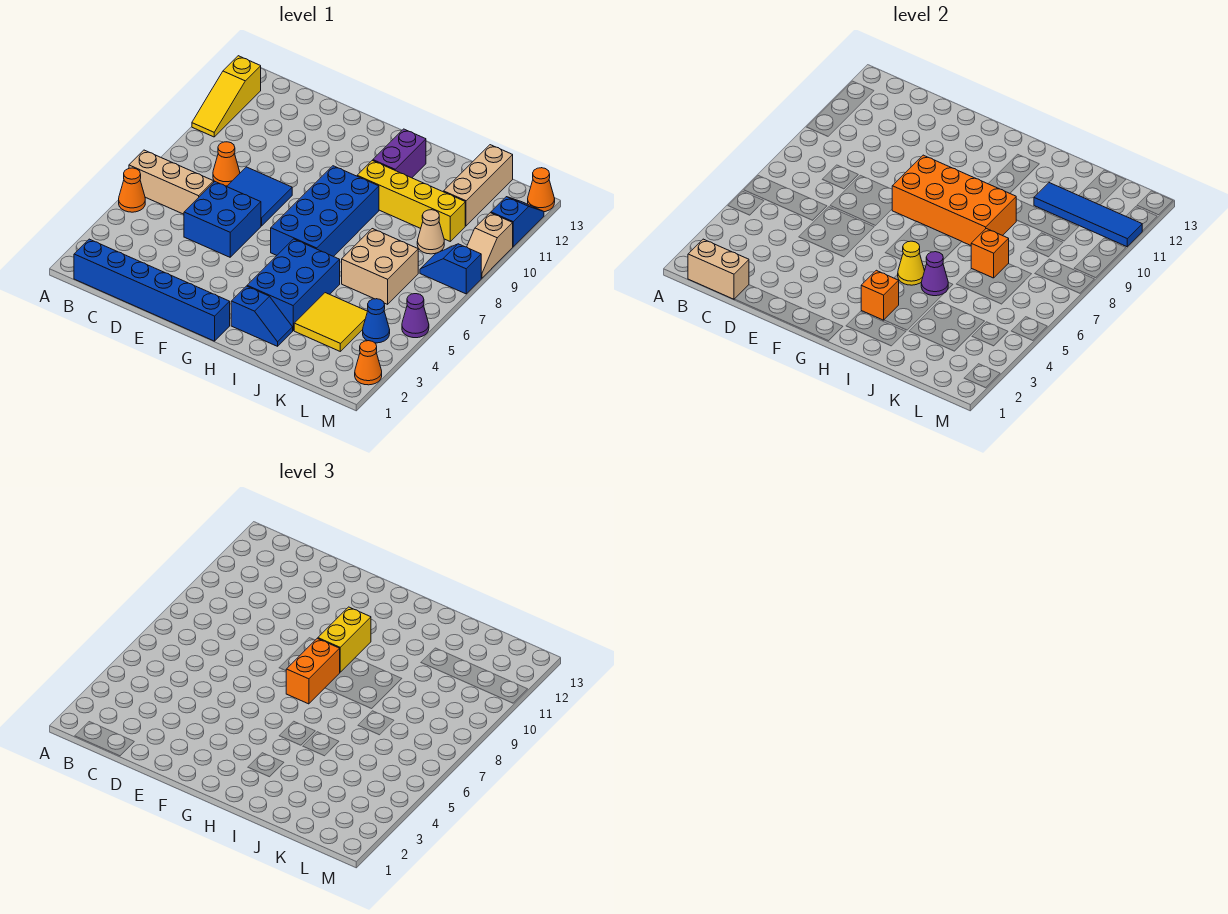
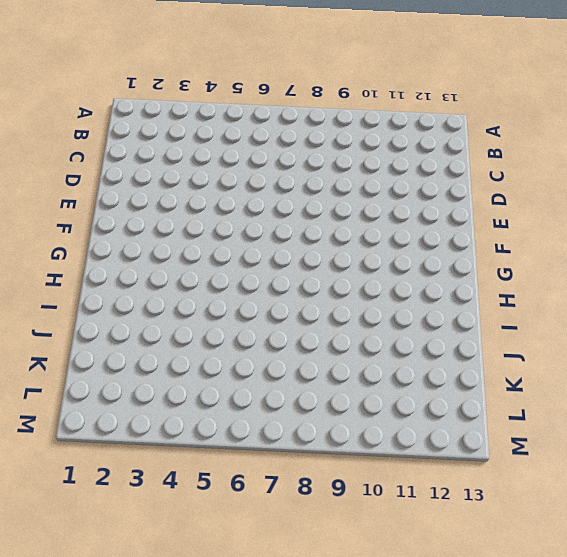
none -> orange 1x1 cone [119,168,145,212]
none -> tan 1x3 brick [129,150,214,214]
none -> yellow 1x3 slope [192,56,261,137]
none -> blue 1x6 brick [74,239,230,341]

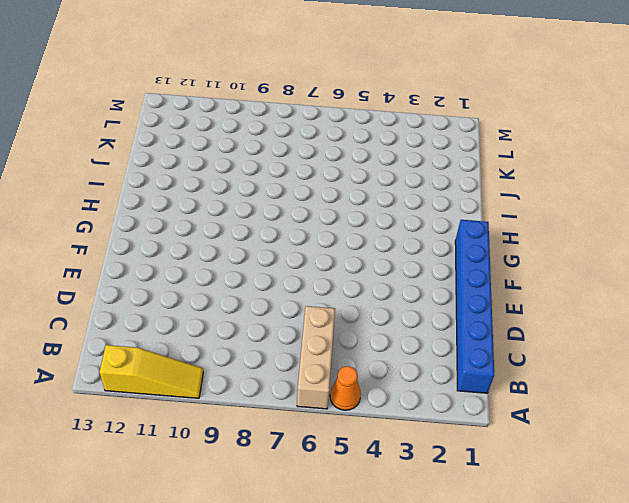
none -> orange 1x1 cone [213,142,240,186]
none -> blue 2x2 brick [184,182,261,257]
none -> blue 2x2 tile [227,167,292,226]
none -> blue 2x4 brick [271,166,379,257]

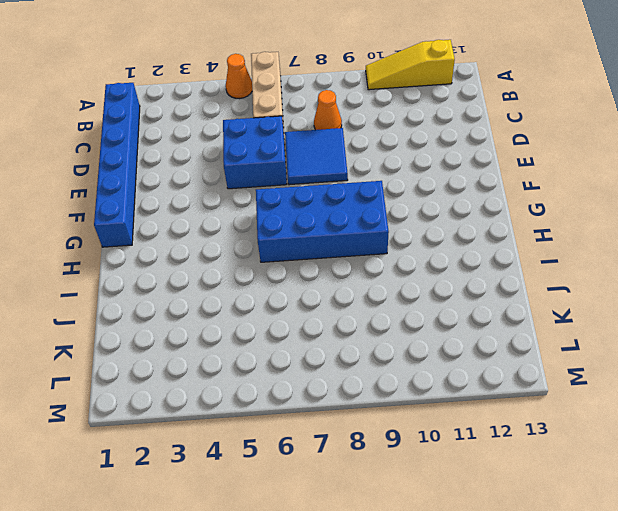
none -> blue 1x2 slope [231,286,293,346]
none -> blue 2x3 brick [247,239,340,330]
none -> yellow 1x4 brick [357,161,465,241]
none -> purple 1x2 brick [373,129,426,178]

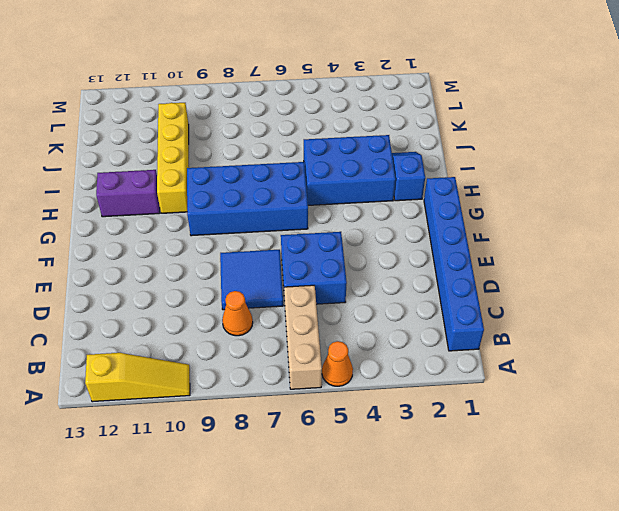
none -> yellow 2x2 tile [294,293,368,351]
none -> tan 2x2 brick [342,229,418,304]
none -> tan 1x1 cone [417,210,444,254]
none -> tan 1x3 brick [444,145,513,226]

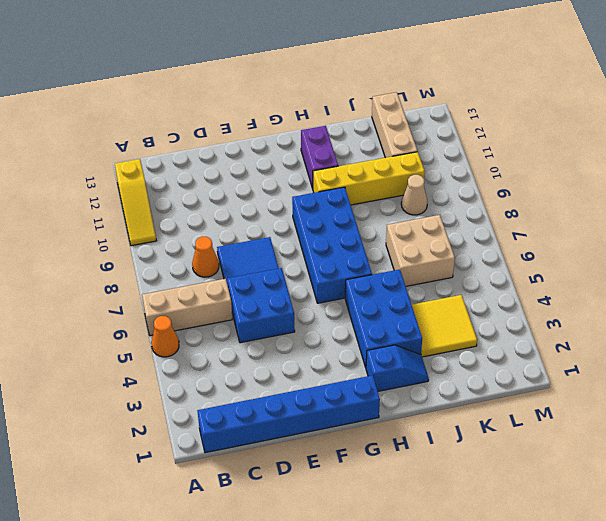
none -> blue 1x1 cone [363,299,390,343]
none -> blue 1x2 slope [420,244,481,294]
none -> orange 1x1 cone [355,341,382,385]
none -> purple 1x1 cone [402,294,429,338]

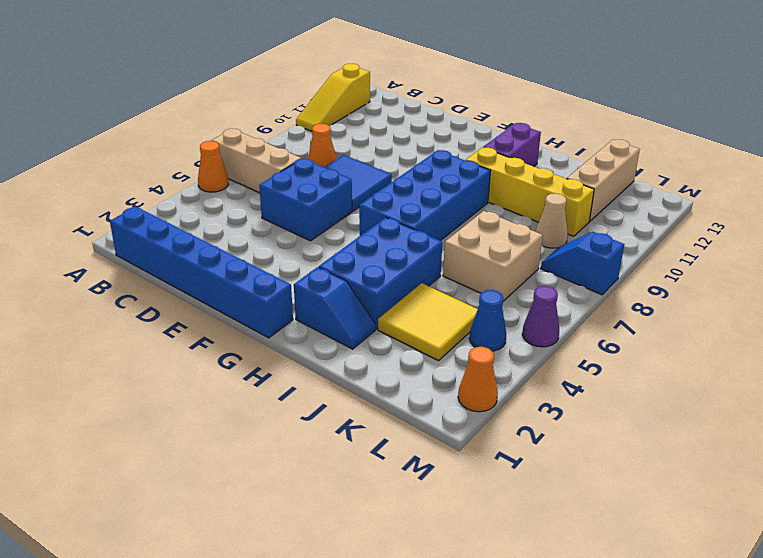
none -> tan 1x2 slope [467,213,513,278]
none -> blue 1x2 slope [491,197,544,247]
none -> orange 1x1 cone [528,168,555,212]
none -> tan 1x2 brick [688,239,749,299]

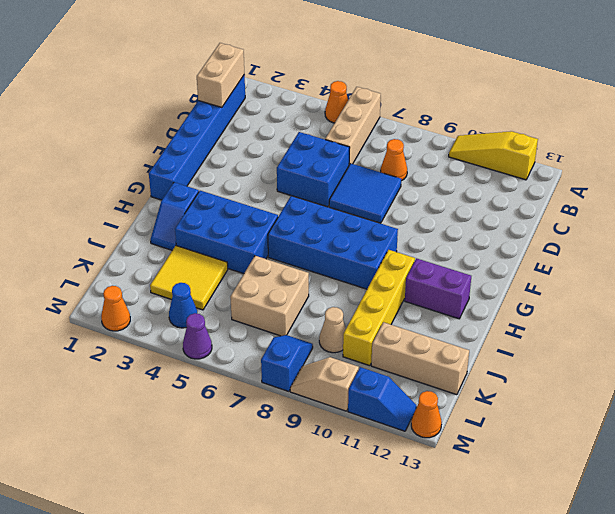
none -> orange 2x4 brick [892,155,1016,245]
none -> orange 1x1 brick [861,270,899,320]
none -> yellow 1x1 cone [898,241,924,285]
none -> purple 1x1 cone [921,252,948,296]

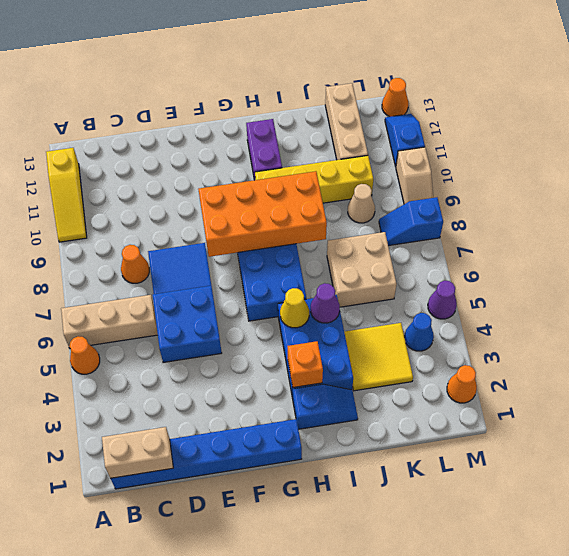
none -> orange 1x1 brick [971,229,1009,278]
none -> blue 1x4 tile [1034,183,1142,247]
none -> orange 1x2 brick [286,638,340,704]
none -> yellow 1x2 brick [318,607,371,672]

